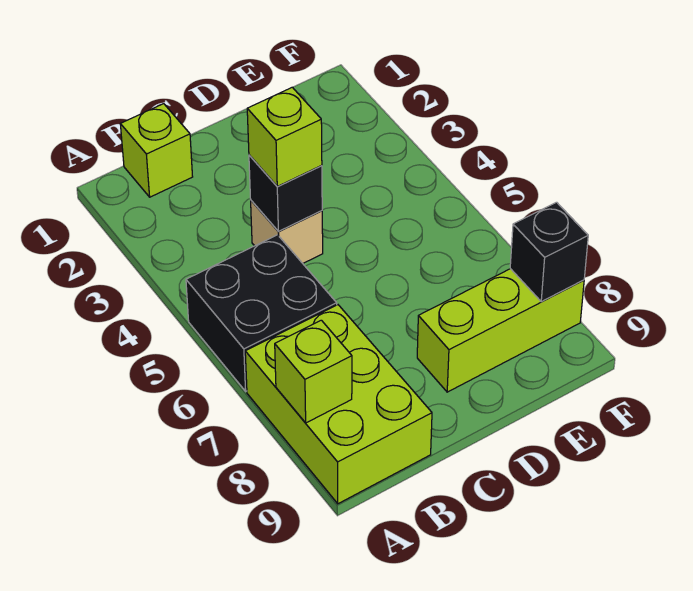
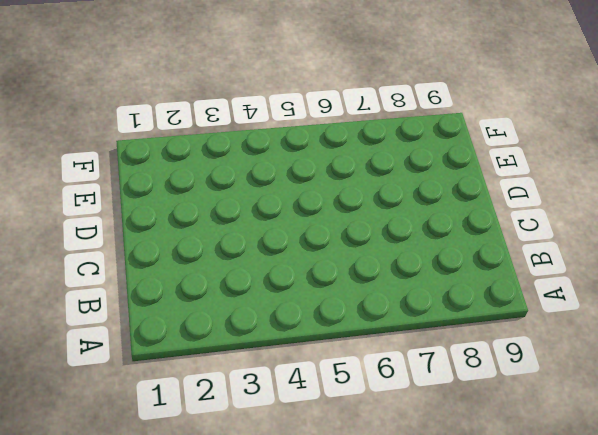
none -> black 2x2 brick [186,235,337,391]
none -> lime 2x3 brick [245,305,432,504]

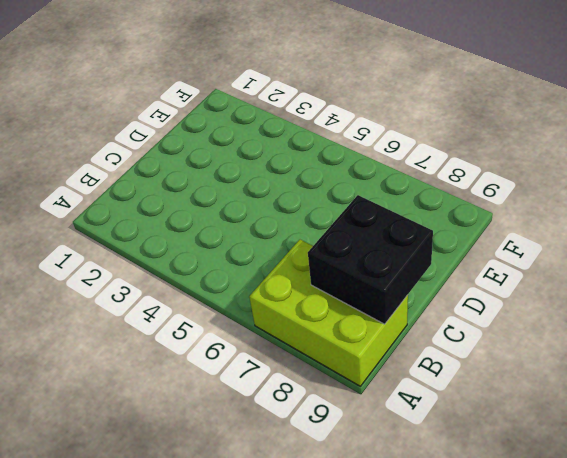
black 2x2 brick [308,195,433,324] -> black 2x2 brick moved to [186,235,337,391]
none -> lime 1x1 brick [120,104,193,197]
none -> tan 1x1 brick [251,201,323,263]

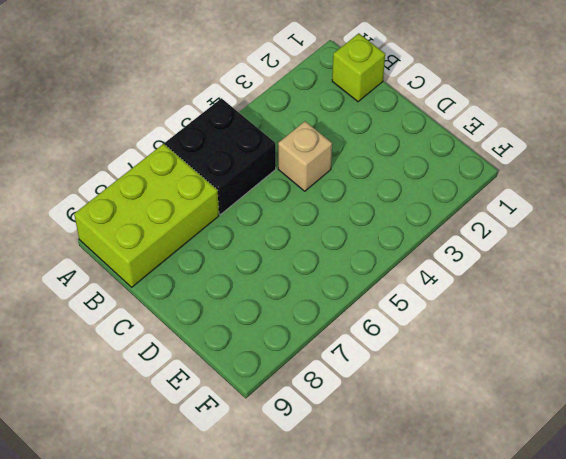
none -> lime 1x3 brick [417,269,584,392]
none -> lime 1x1 brick [275,320,352,423]

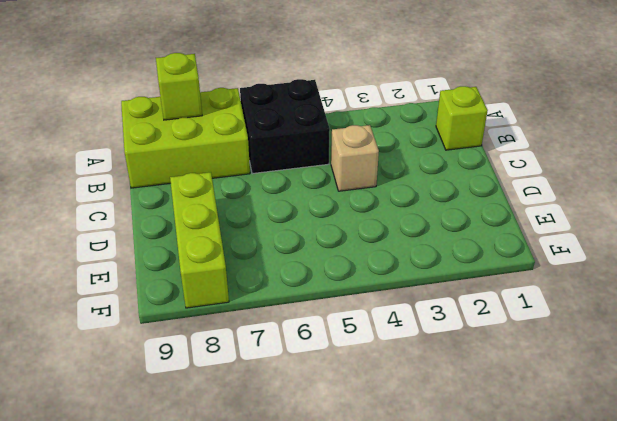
none -> black 1x1 brick [249,155,322,231]
none -> black 1x1 brick [510,202,588,302]

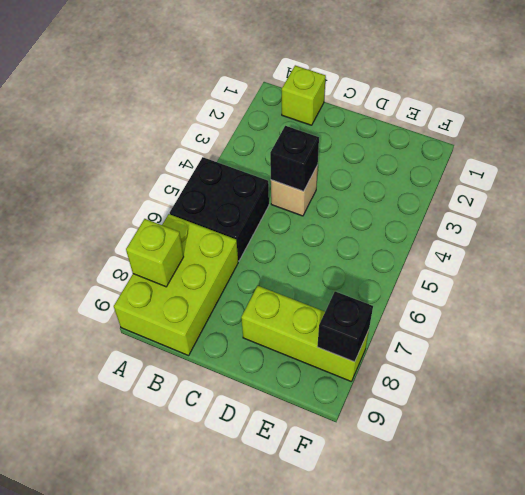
none -> lime 1x1 brick [247,87,322,186]

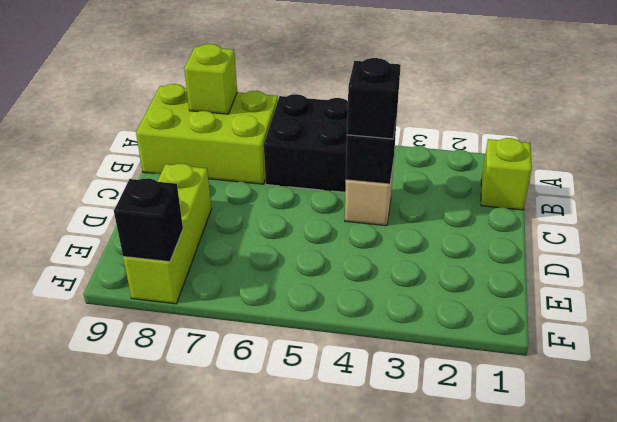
black 1x1 brick [347,58,401,139] -> lime 1x1 brick [247,87,322,186]

